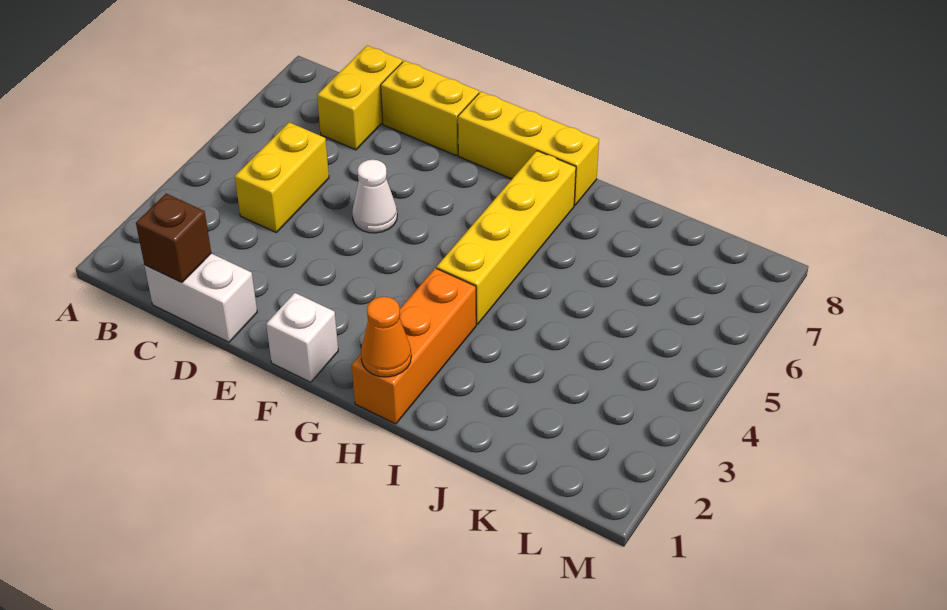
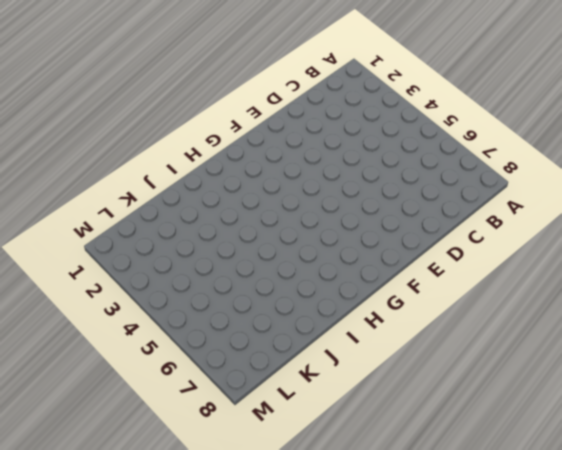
none -> white 1x2 brick [144,254,257,342]
none -> yellow 1x2 brick [235,122,329,232]

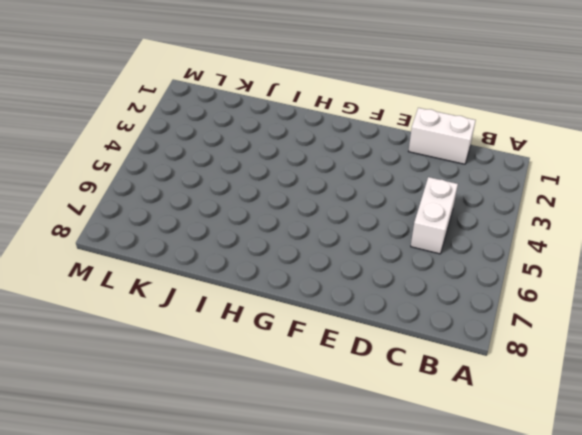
white 1x2 brick [411,177,458,254] -> yellow 1x2 brick [235,122,329,232]
none -> yellow 1x2 brick [317,46,403,150]
none -> yellow 1x2 brick [381,61,479,156]

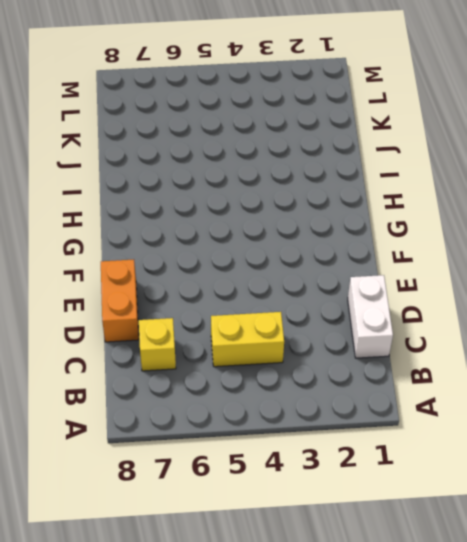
yellow 1x1 brick [139,318,176,371] -> yellow 1x2 brick [317,46,403,150]
orange 1x2 brick [101,260,139,342] -> yellow 1x2 brick [381,61,479,156]
none -> white 1x1 cone [352,160,397,233]
none -> white 1x1 brick [266,293,338,382]

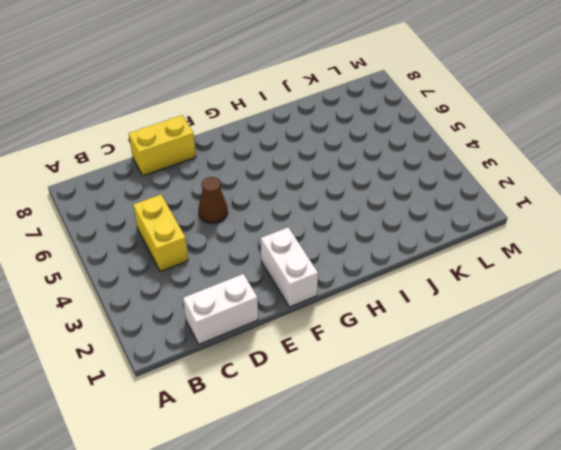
brown 1x1 cone [198,177,228,223] -> white 1x1 cone [352,160,397,233]
white 1x2 brick [261,227,318,307] -> white 1x1 brick [266,293,338,382]
none -> yellow 1x2 brick [317,46,403,150]
none -> yellow 1x3 brick [458,92,599,205]

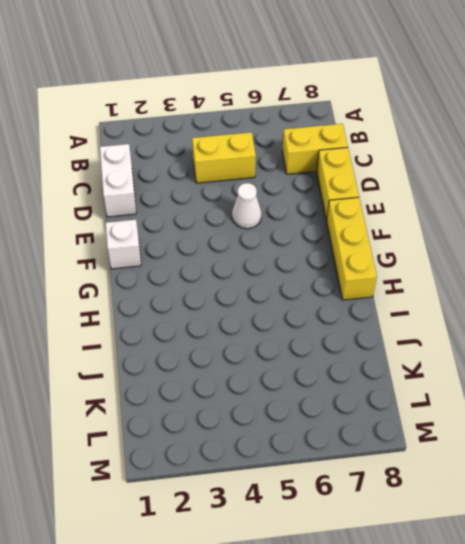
none -> orange 1x3 brick [352,268,476,424]
none -> yellow 1x4 brick [437,151,576,324]

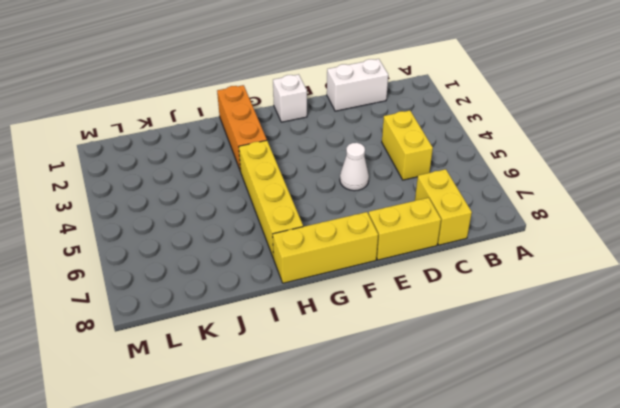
none -> brown 1x1 brick [136,194,211,282]
none -> orange 1x1 cone [361,297,411,377]

